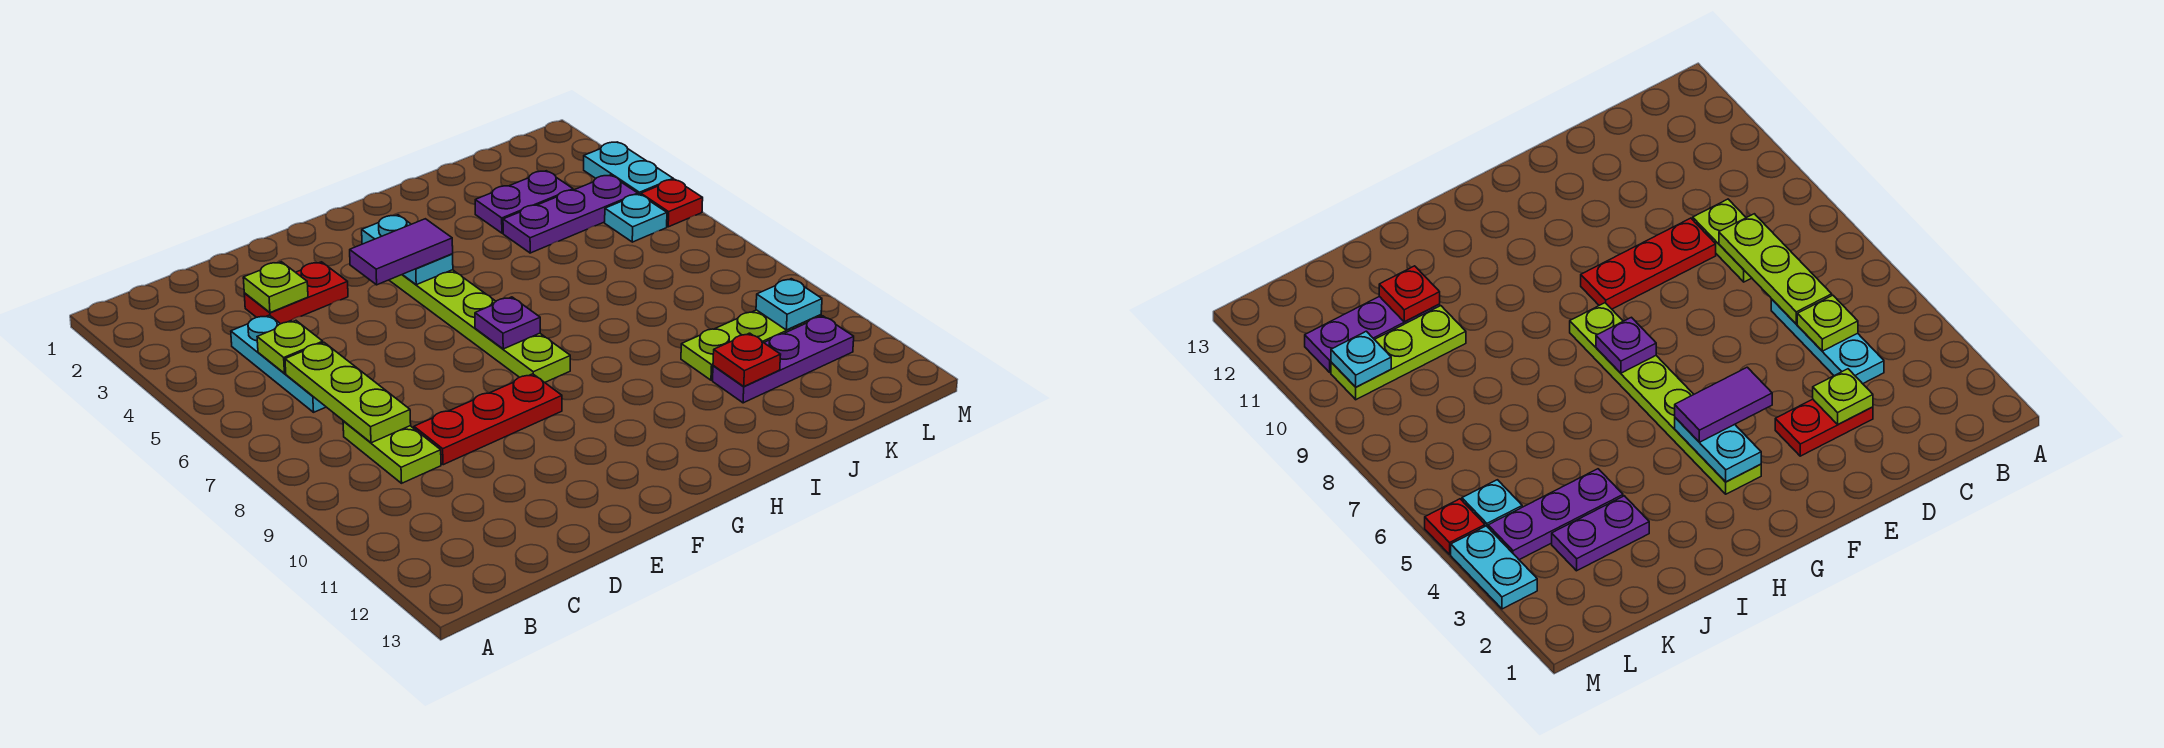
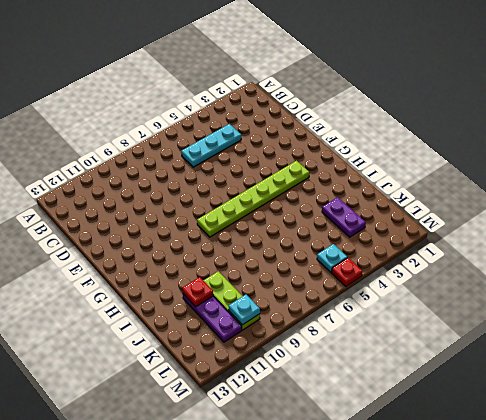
none -> lime 1x2 plate [343,421,441,483]
none -> red 1x2 plate [244,262,348,324]
none -> red 1x3 plate [414,374,562,465]

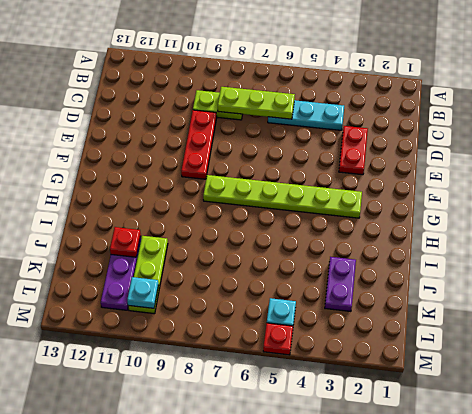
none -> purple 1x3 plate [503,175,638,253]
none -> cyan 1x2 plate [584,142,673,195]
none -> lime 1x1 plate [257,321,323,373]

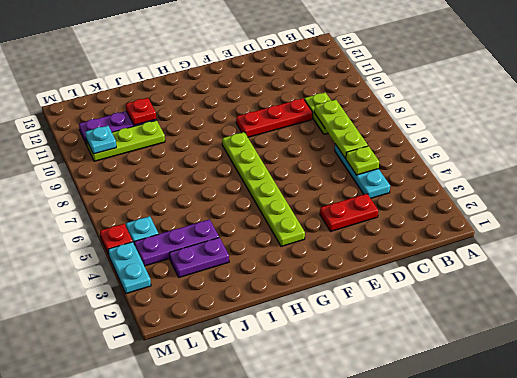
none -> lime 1x1 plate [243,262,308,313]
none -> cyan 1x2 plate [362,215,453,285]
none -> purple 1x1 plate [475,297,540,349]

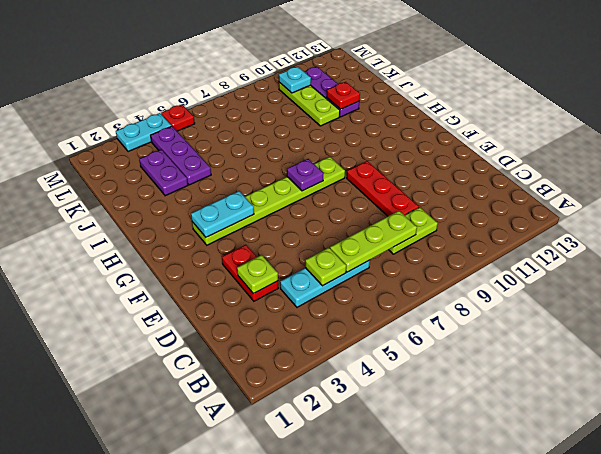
none -> cyan 1x1 plate [605,194,667,242]
none -> purple 1x2 tile [350,219,453,285]

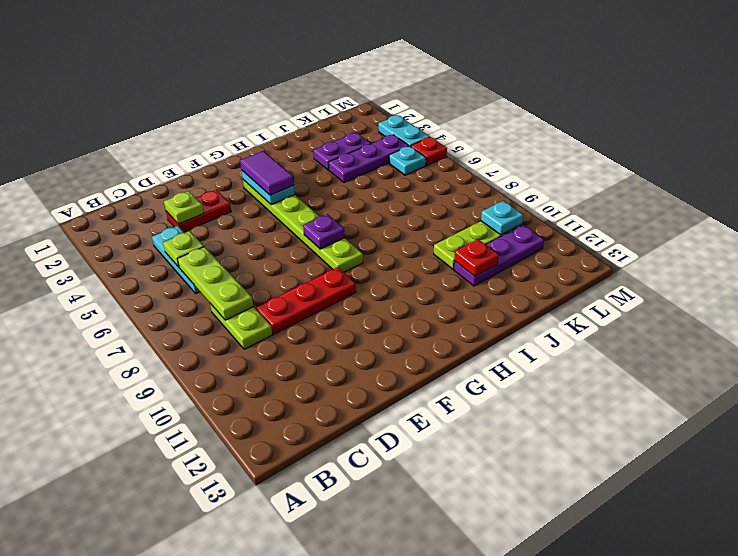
purple 1x2 tile [240,151,294,195] -> purple 1x2 tile turned to [350,219,453,285]

